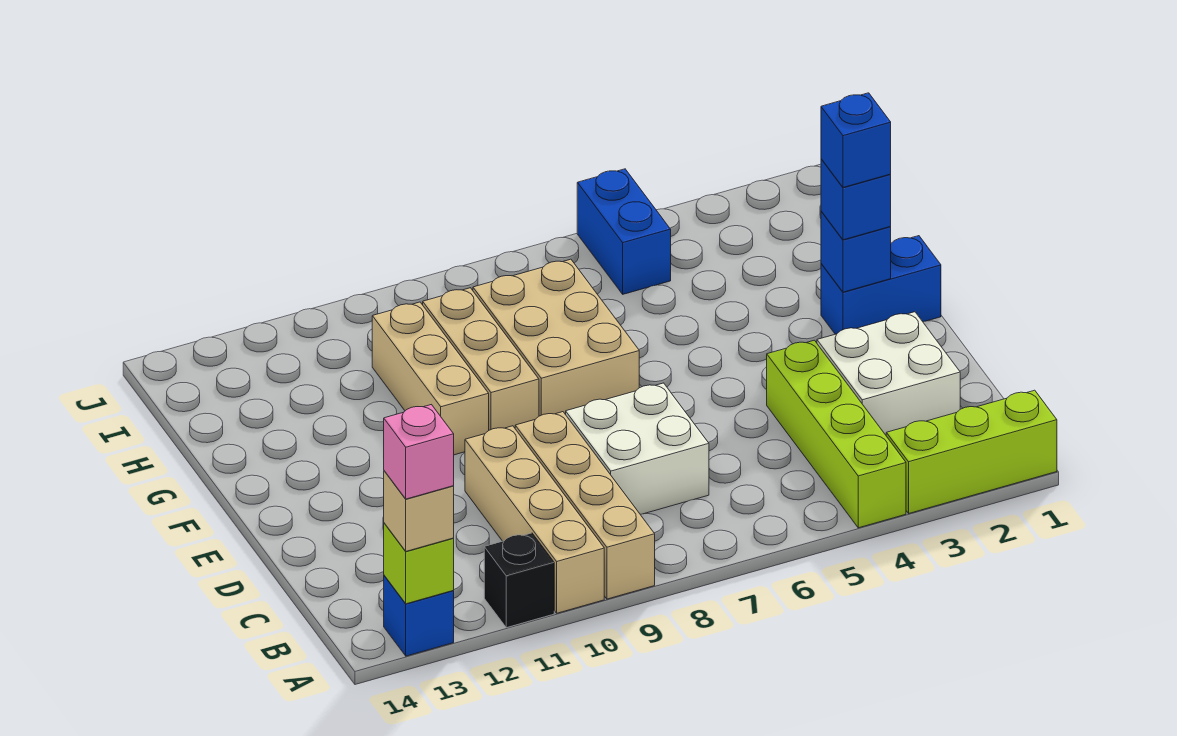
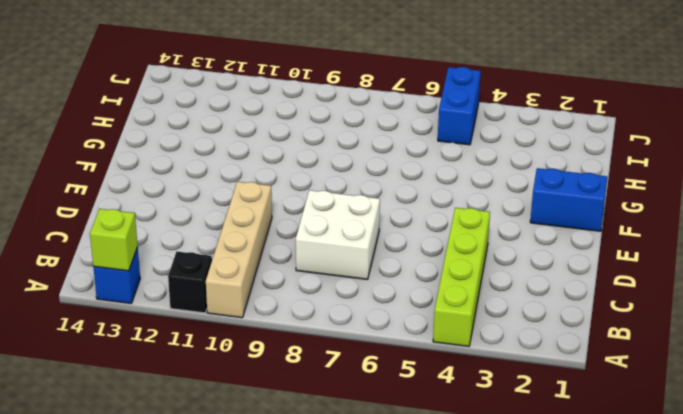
none -> lime 1x3 brick [886,390,1057,513]
none -> tan 1x4 brick [515,412,655,599]
none -> white 2x2 brick [817,312,960,435]

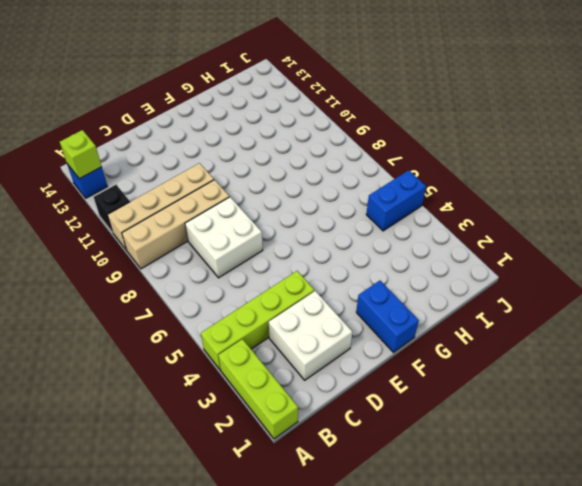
none -> tan 2x3 brick [473,259,639,416]
none -> tan 1x3 brick [423,288,539,430]
none -> tan 1x3 brick [372,302,489,455]

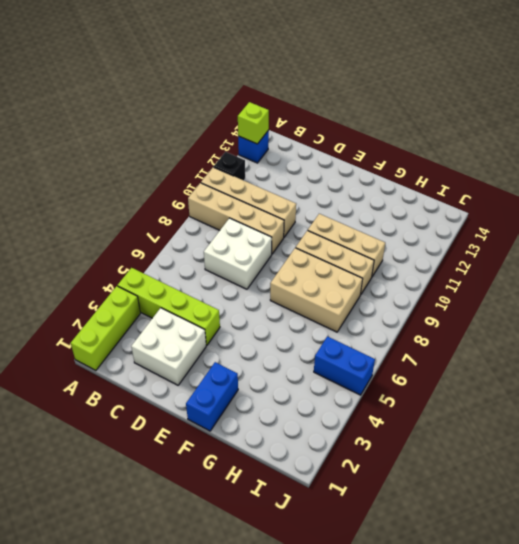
none -> blue 1x1 brick [821,211,891,292]
none -> tan 1x1 brick [384,471,454,551]
none -> blue 1x1 brick [821,159,891,240]

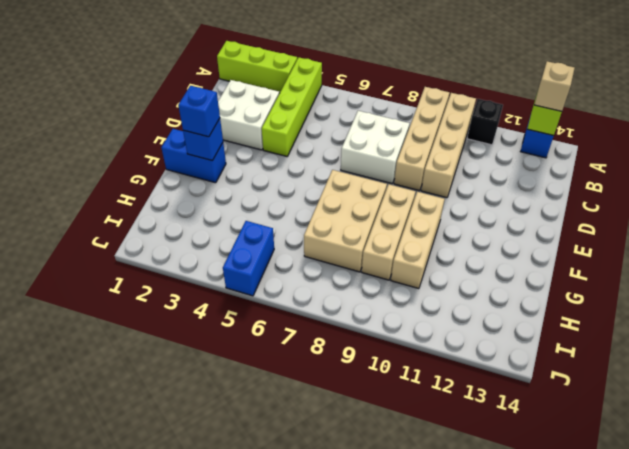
none -> pink 1x1 brick [384,405,454,499]
none -> blue 1x1 brick [821,93,891,187]

